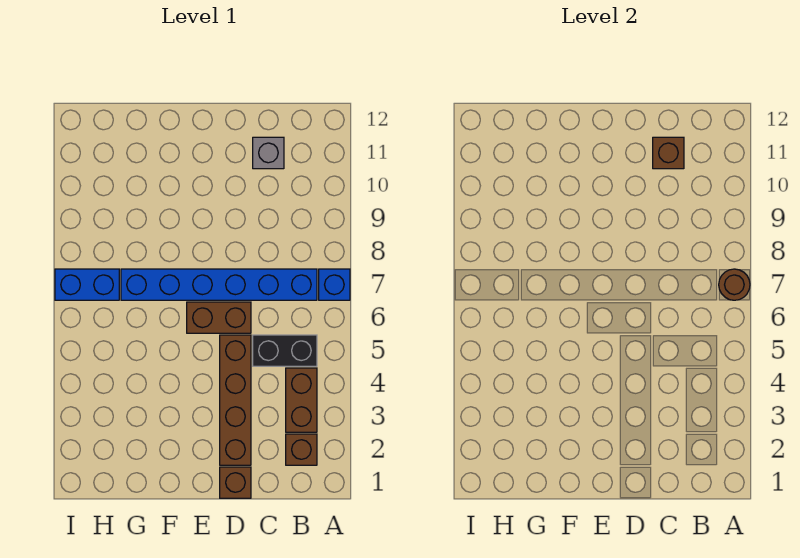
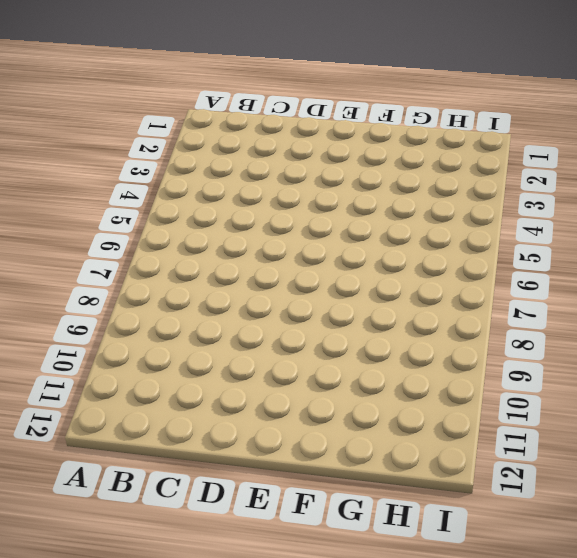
none -> blue 1x1 brick [319,269,350,300]
none -> brown 1x1 brick [286,434,317,465]
none -> brown 1x2 brick [286,368,317,432]

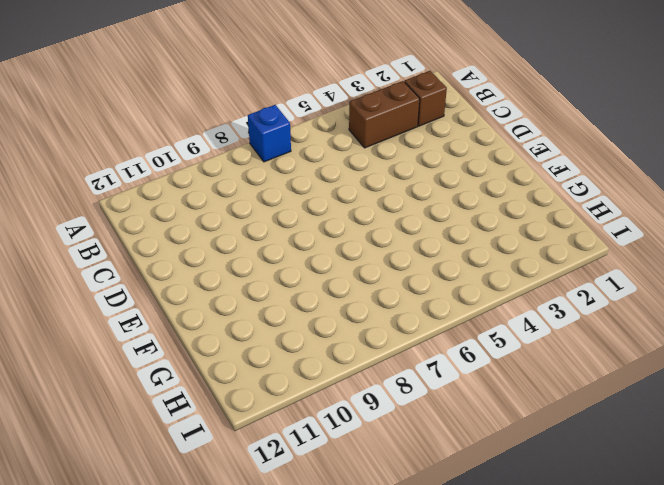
none -> black 1x2 brick [253,335,317,366]
none -> blue 1x6 brick [121,269,317,300]
none -> grey 1x1 brick [253,137,284,169]

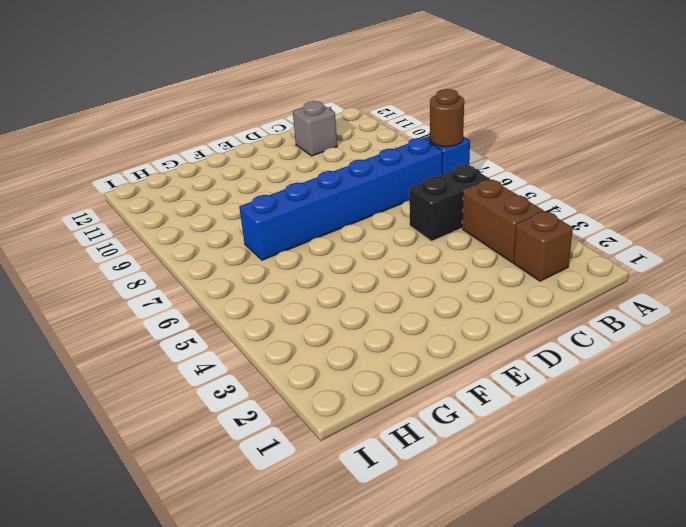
none -> brown 1x1 brick [220,467,251,498]
none -> brown 1x4 brick [220,335,251,465]
none -> brown 1x2 brick [187,302,251,333]

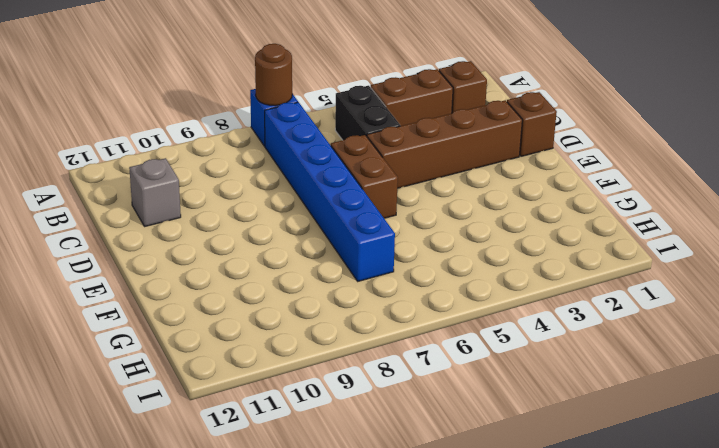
none -> blue 1x2 brick [55,269,119,300]
none -> brown 1x1 brick [653,137,684,169]

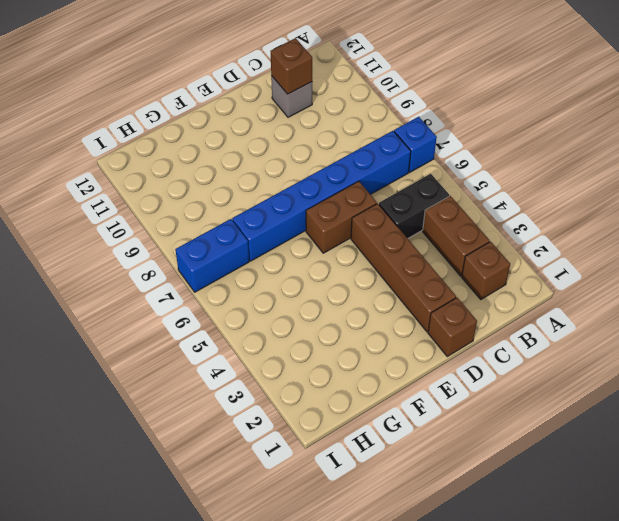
none -> brown 1x1 round brick [719,269,750,300]

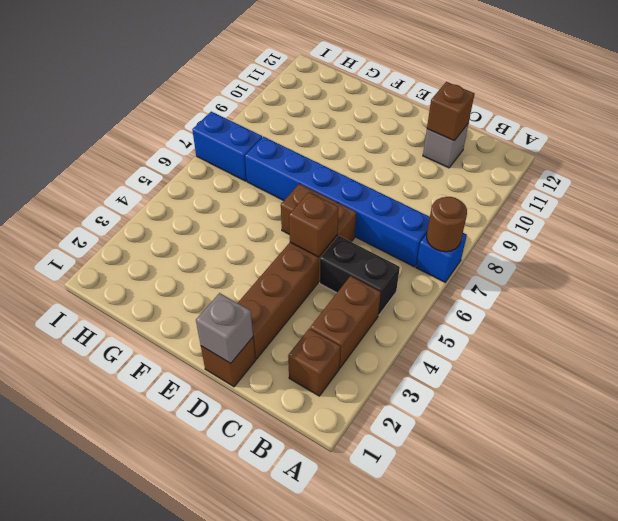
grey 1x1 brick [196,293,253,363] -> none
brown 1x1 brick [289,192,339,257] -> none

